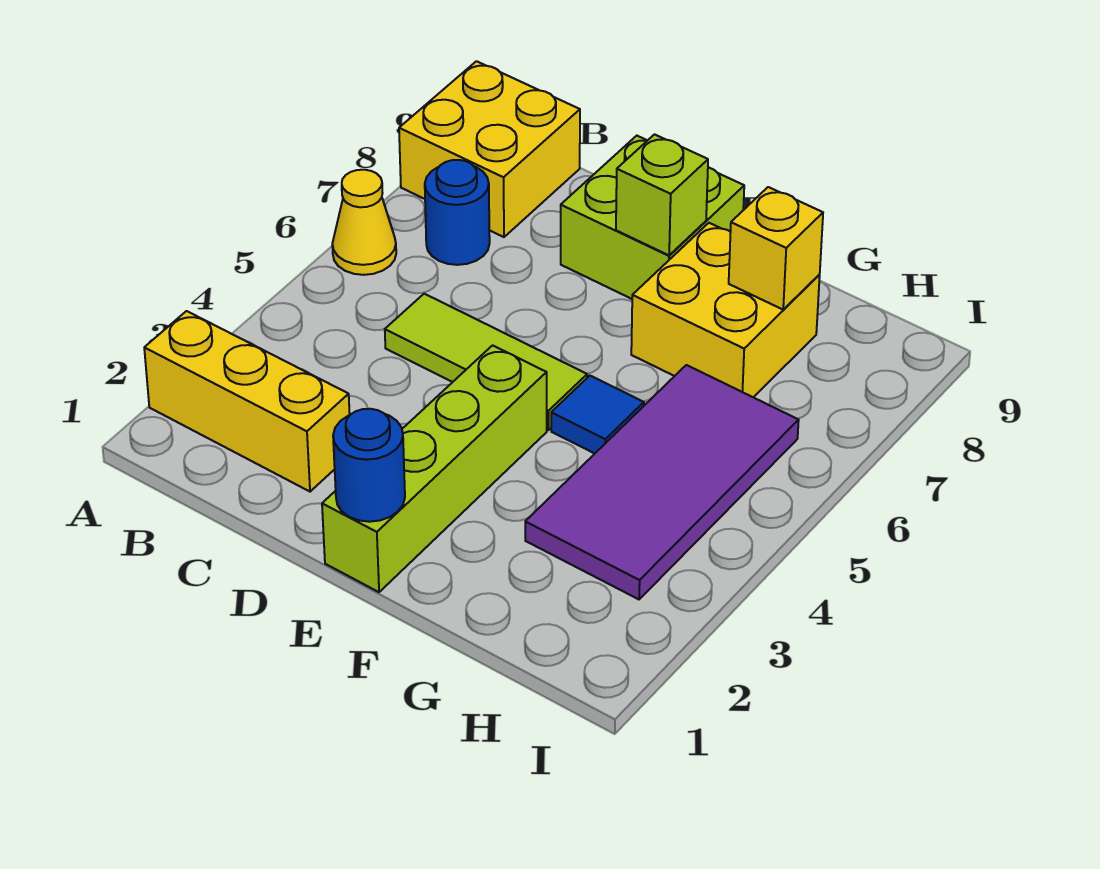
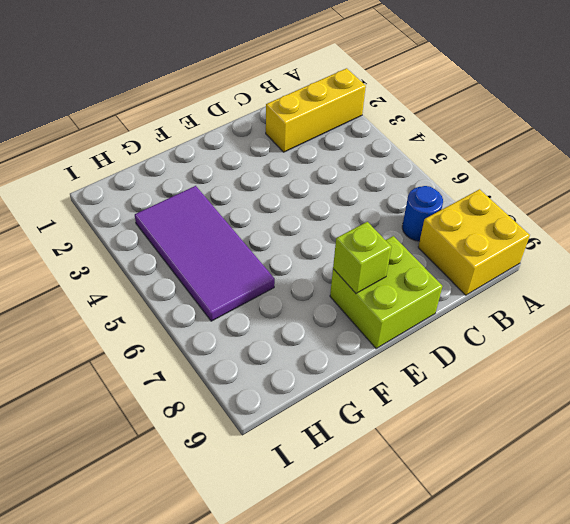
none -> yellow 1x1 cone [332,170,396,275]
none -> lime 1x3 tile [385,294,587,430]
none -> lime 1x4 brick [322,345,547,592]

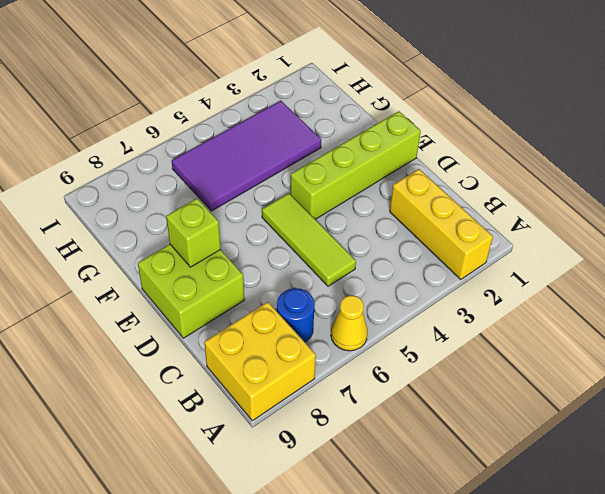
none -> blue 1x1 tile [551,376,644,454]
none -> yellow 2x2 brick [631,223,820,397]
none -> blue 1x1 round brick [333,409,405,522]

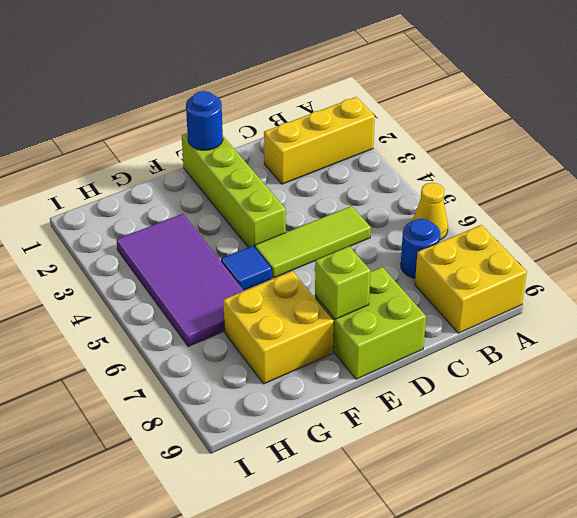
none -> yellow 1x1 brick [729,187,823,309]

